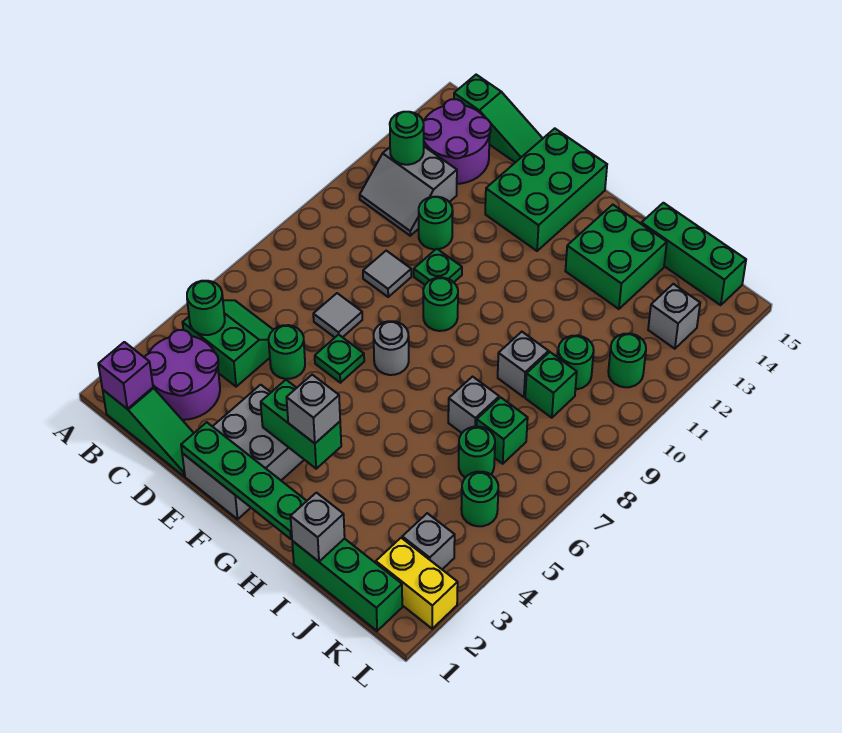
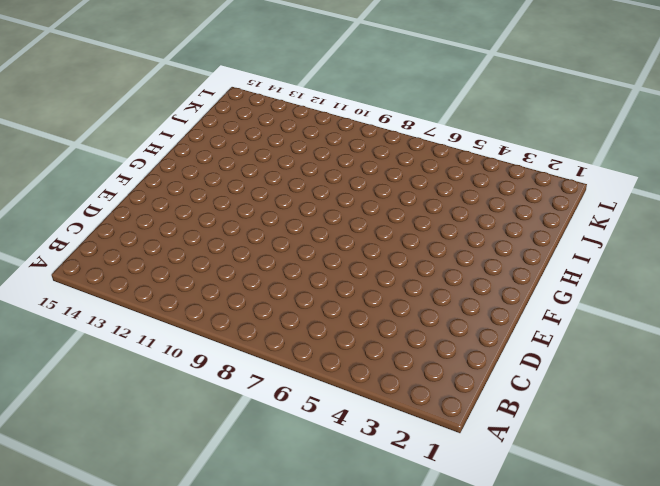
none -> green 1x3 slope [103,388,194,476]
none -> purple 2x2 round brick [144,330,220,420]
none -> green 2x2 slope [182,300,273,387]
none -> grey 2x2 slope [360,147,457,236]

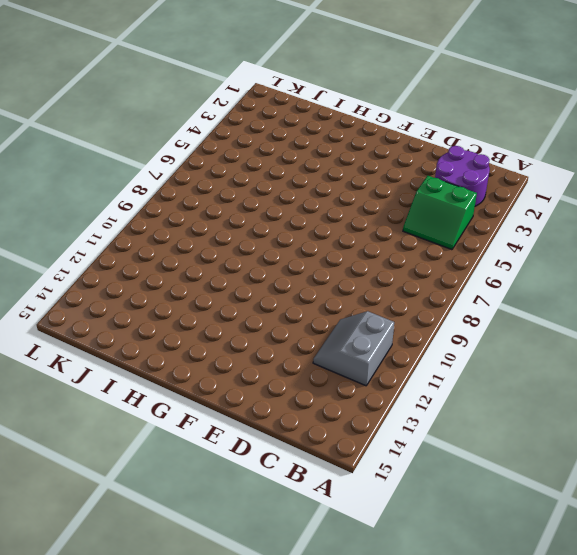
grey 2x2 slope [313,311,394,386] -> grey 2x2 slope turned to [360,147,457,236]
none -> green 1x3 slope [103,388,194,476]
none -> purple 2x2 round brick [423,99,491,184]
none -> green 1x3 slope [454,75,543,162]
none -> green 1x1 round brick [269,325,305,379]

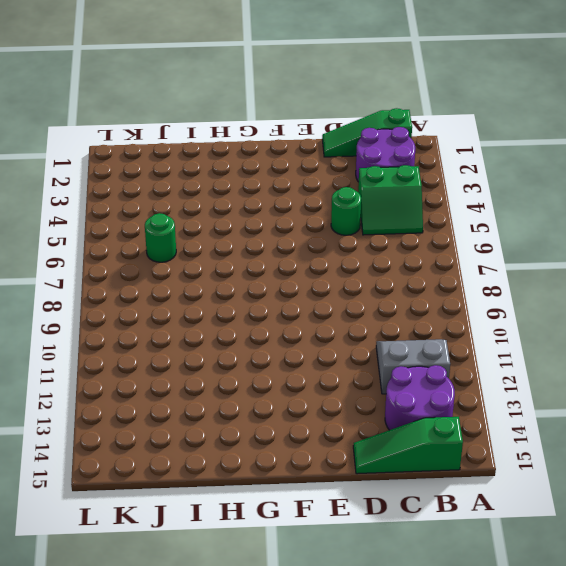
none -> grey 1x1 tile [313,293,362,337]
none -> grey 1x1 tile [363,251,411,297]
none -> green 1x1 round brick [419,197,453,249]
none -> grey 2x3 brick [182,385,304,519]

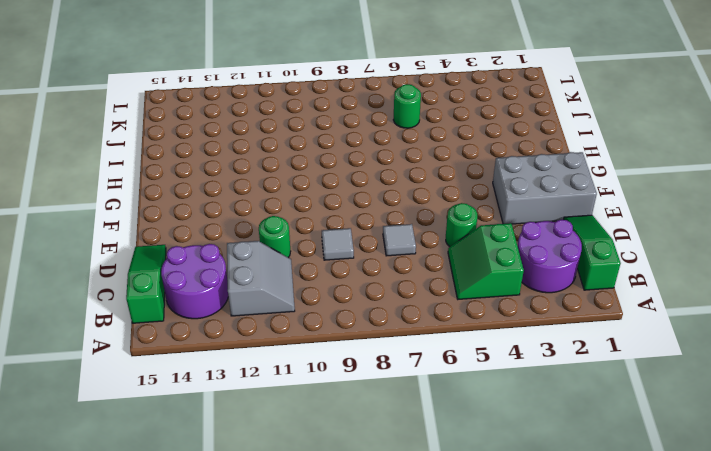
none -> green 1x1 plate [315,335,364,383]
none -> green 1x1 plate [414,249,462,285]
none -> green 2x3 brick [485,128,607,251]
none -> grey 1x1 round brick [374,321,409,375]

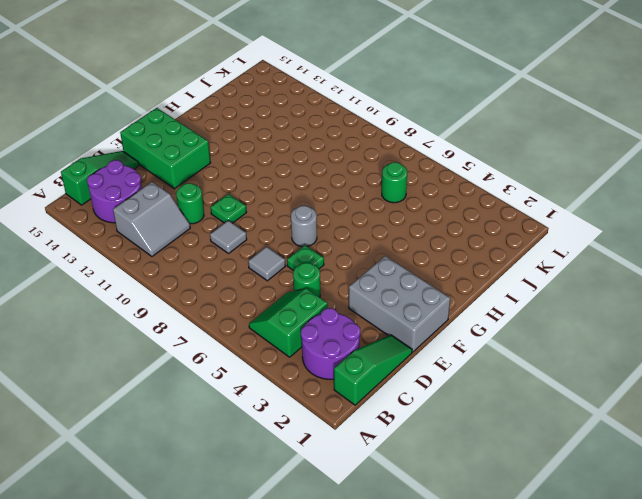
none -> green 1x1 round brick [423,278,458,331]
none -> green 2x2 brick [565,205,667,309]
none -> green 1x3 brick [292,538,402,631]
none -> grey 1x1 brick [448,377,499,433]

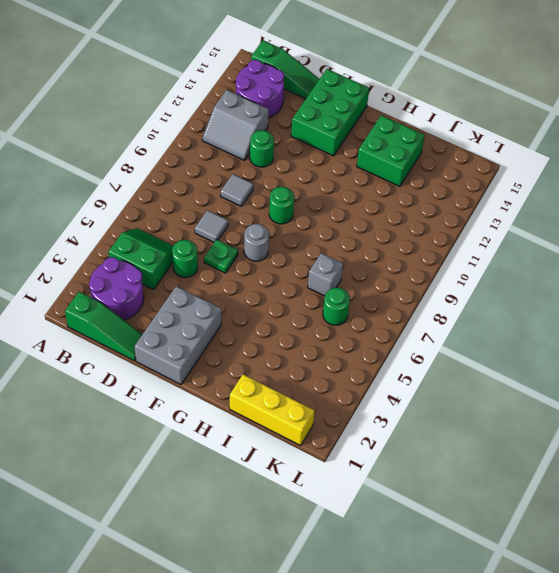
yellow 1x3 brick [230,374,315,446] -> green 1x3 brick [292,538,402,631]
none -> green 1x1 plate [414,249,462,285]
none -> grey 1x1 brick [498,332,548,397]
none -> green 1x3 brick [641,203,746,305]
none -> green 1x1 brick [477,397,528,464]

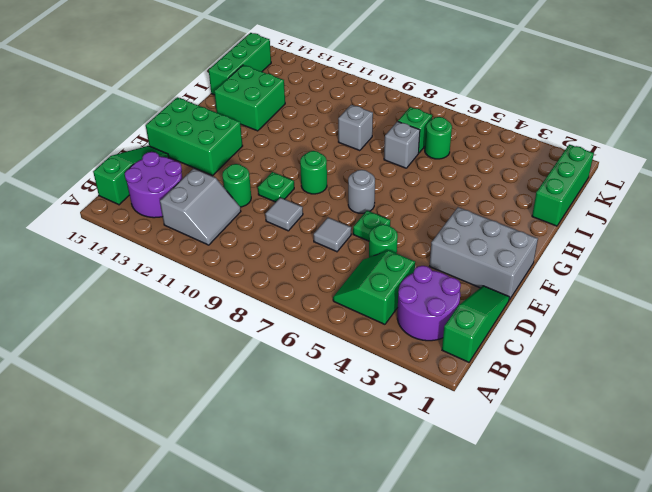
none -> green 1x1 brick [525,352,577,418]
none -> green 1x1 round brick [558,335,594,389]
none -> yellow 1x2 brick [376,538,458,629]
none -> grey 1x1 brick [402,513,455,569]

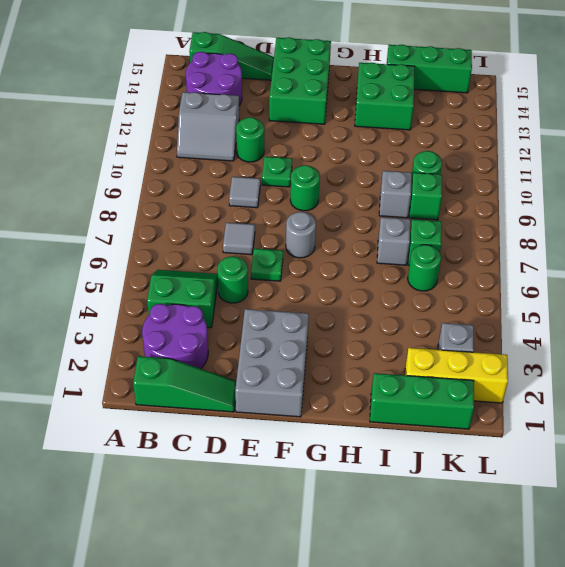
yellow 1x3 brick [405,348,508,403] -> yellow 1x2 brick [376,538,458,629]
none -> green 1x1 round brick [461,472,498,526]
none -> green 1x1 round brick [608,334,646,387]
none -> grey 1x1 brick [648,284,700,349]
none -> purple 1x1 brick [98,342,153,409]

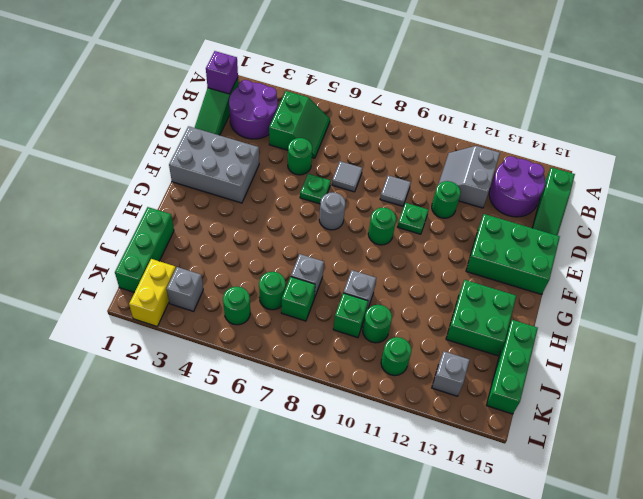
none -> green 1x1 round brick [187,281,225,335]
none -> green 1x1 round brick [390,112,424,165]
none -> green 1x4 plate [181,422,306,539]
none -> green 1x2 brick [261,380,341,469]

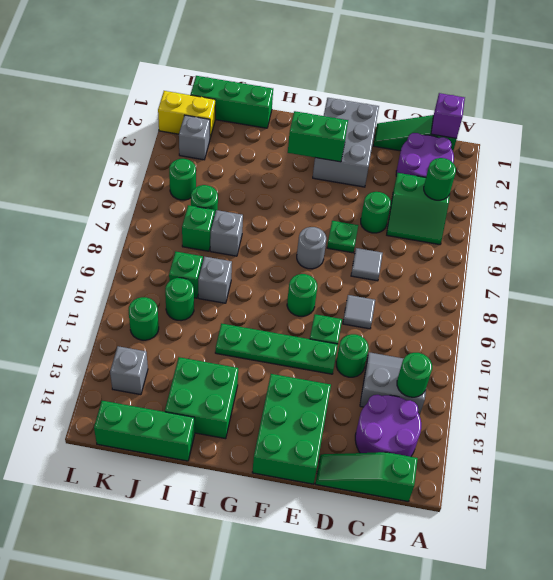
green 1x4 plate [215,324,338,374] -> green 1x4 plate moved to [181,422,306,539]
none -> grey 1x1 brick [290,493,345,562]
none -> grey 1x1 brick [286,375,340,443]

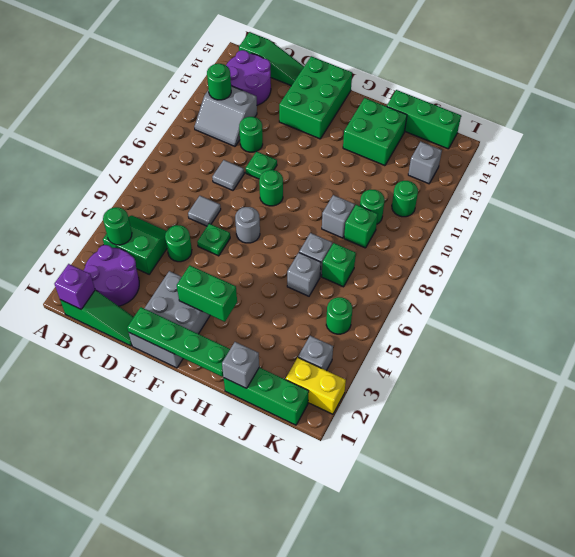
grey 1x1 brick [287,253,321,296] -> grey 1x1 brick moved to [286,375,340,443]
none -> green 1x1 round brick [459,427,495,478]

